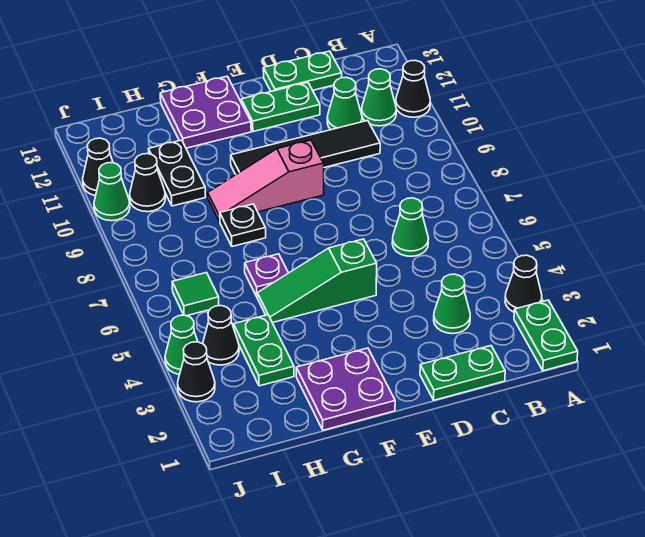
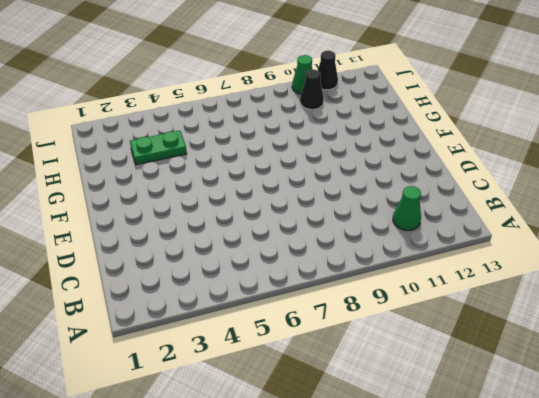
none -> green 1x2 plate [514,300,578,371]
none -> black 1x1 cone [505,255,542,312]
none -> black 1x1 cone [396,60,430,117]

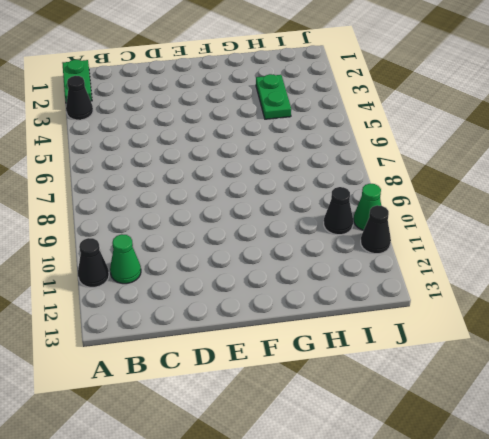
none -> green 1x2 plate [420,346,505,400]
none -> green 1x1 cone [434,274,470,334]
none -> green 1x1 cone [392,198,429,256]

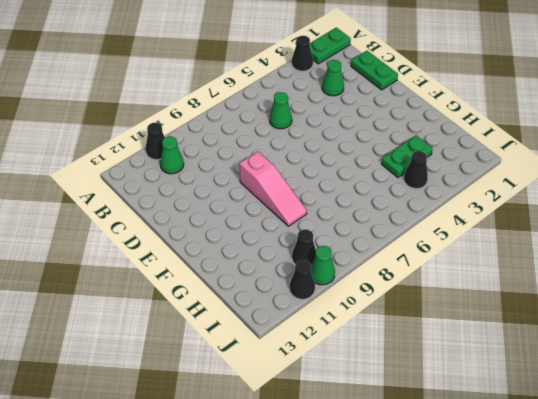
none -> black 1x4 tile [231,121,380,174]
none -> green 1x1 cone [327,77,362,130]
none -> green 1x2 plate [263,51,342,91]

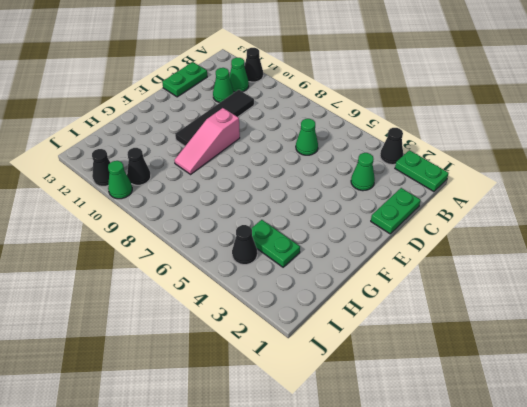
none -> green 1x2 plate [241,83,320,132]
none -> green 1x3 slope [257,239,377,323]
none -> purple 2x2 plate [296,348,395,430]

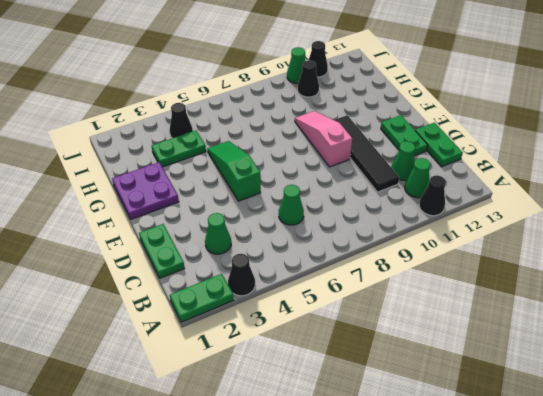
none -> purple 2x2 plate [160,76,251,148]
none -> purple 1x1 plate [245,254,288,297]
none -> black 1x1 plate [220,204,266,246]

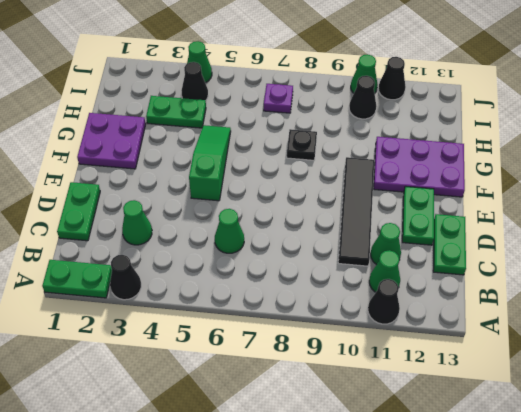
purple 2x3 plate [374,137,465,197] -> purple 2x2 plate [160,76,251,148]
purple 1x1 plate [264,84,293,113] -> purple 1x1 plate moved to [245,254,288,297]
none -> pink 1x3 slope [208,140,324,222]
none -> black 1x2 plate [149,140,206,206]
none -> green 1x1 tile [172,273,219,316]

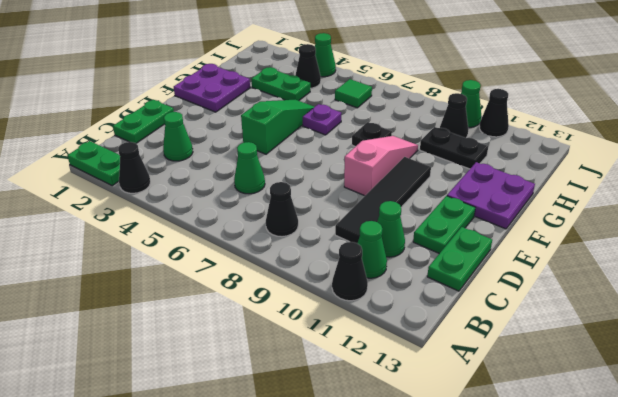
black 1x1 cone [266,182,298,237] -> black 1x1 cone moved to [178,342,215,402]

